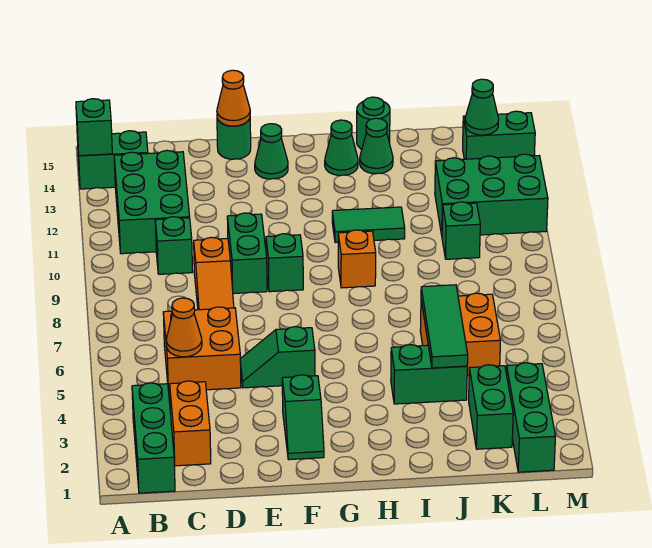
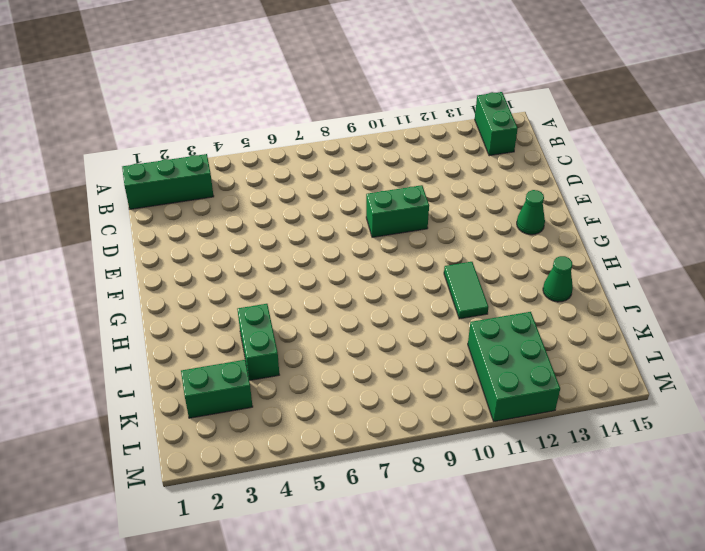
none -> green 2x3 brick [114,150,190,254]
none -> orange 1x2 brick [170,381,211,466]
none -> orange 2x2 brick [163,307,241,392]
none -> green 1x1 brick [155,217,193,274]

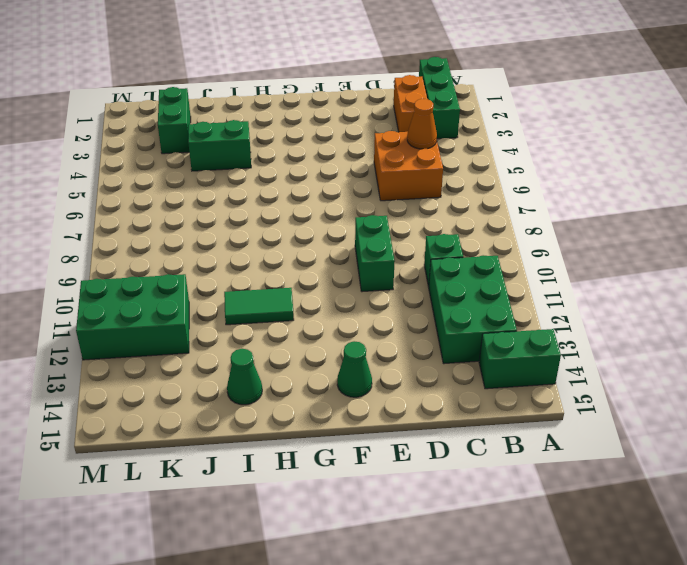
none -> orange 1x3 slope [194,237,234,310]
none -> green 1x2 slope [240,327,315,388]
none -> green 1x1 round brick [217,119,251,159]
none -> green 1x2 slope [282,375,324,460]

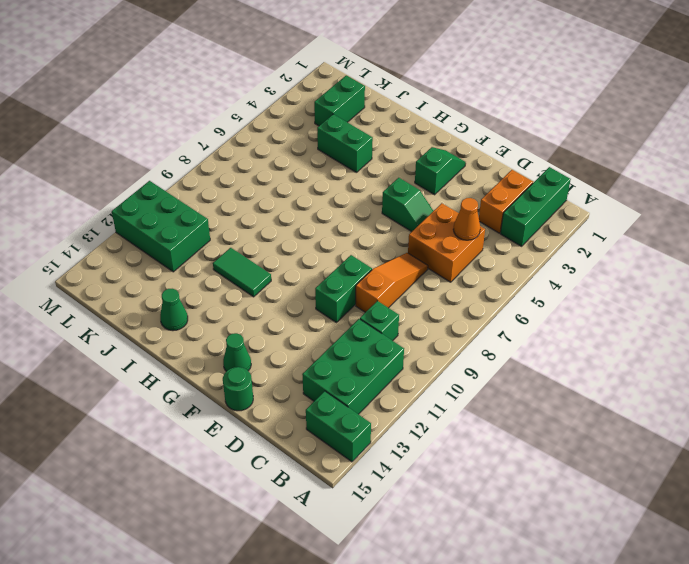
none -> green 1x1 brick [266,234,303,292]
none -> orange 1x1 brick [338,230,376,288]
none -> green 1x1 cone [325,120,358,176]
none -> green 1x1 round brick [357,97,390,149]

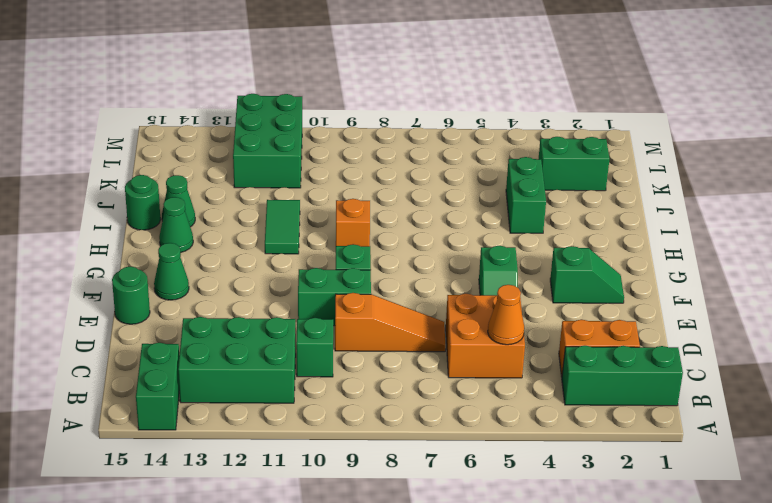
none -> orange 2x2 brick [420,293,501,376]
none -> green 1x1 brick [442,202,480,259]
none -> green 1x3 brick [506,363,556,472]
none -> green 1x2 brick [463,111,535,159]

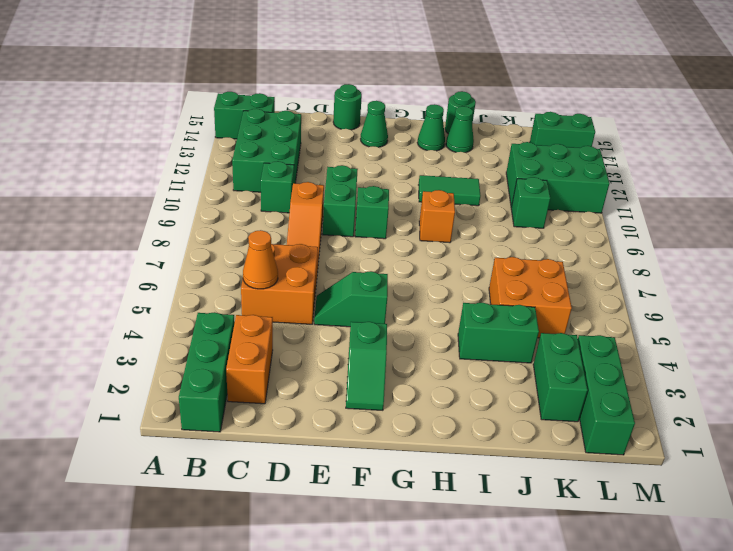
none -> green 1x1 brick [76,99,112,156]
none -> orange 1x1 cone [217,70,250,126]
none -> green 1x3 tile [421,285,468,368]
none -> green 1x1 cone [465,79,499,135]

